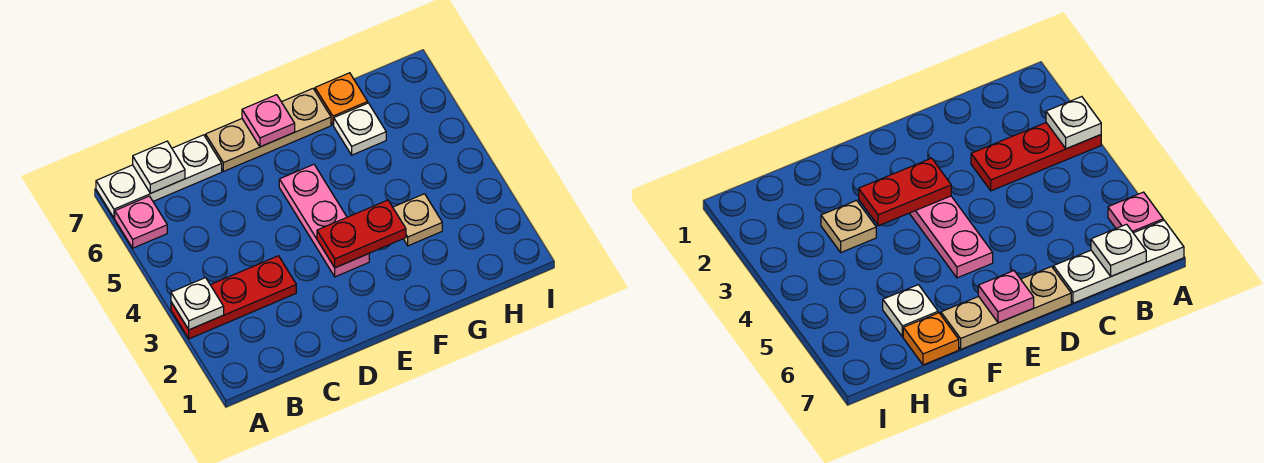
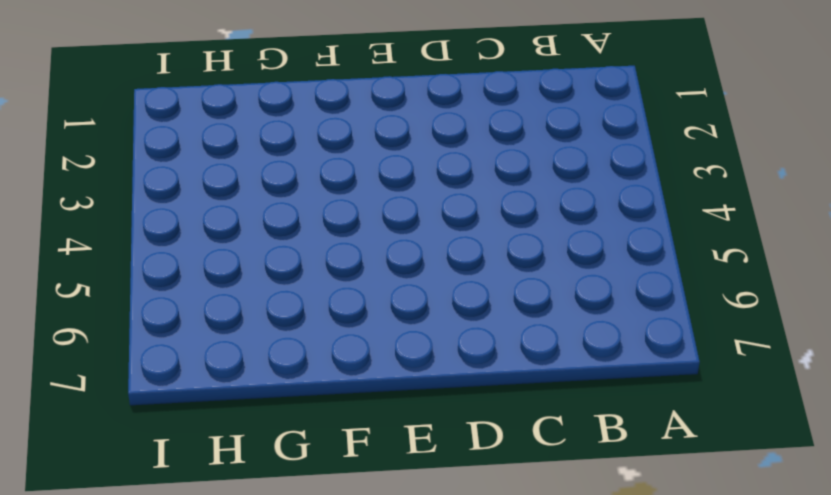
none -> red 1x3 plate [171,256,296,339]
none -> pink 1x1 plate [115,196,167,248]
none -> white 1x3 plate [96,135,222,218]

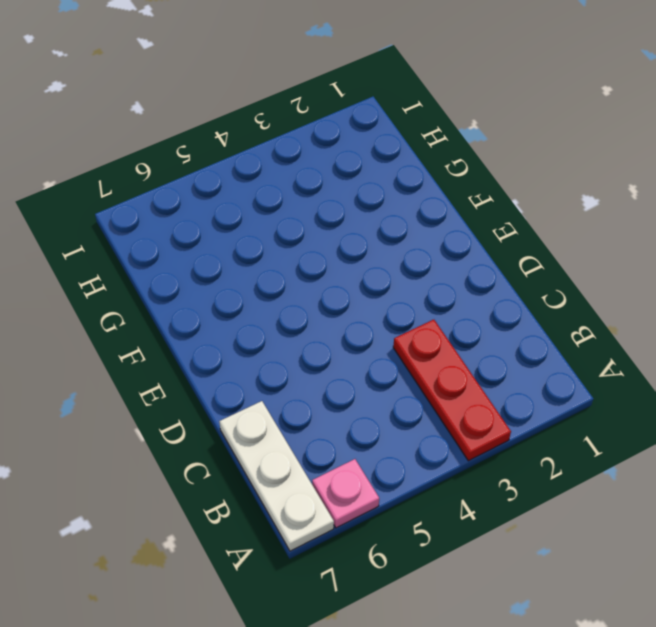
none -> tan 1x3 plate [206,89,331,171]
none -> pink 1x3 plate [279,164,369,277]
none -> tan 1x1 plate [393,194,442,246]

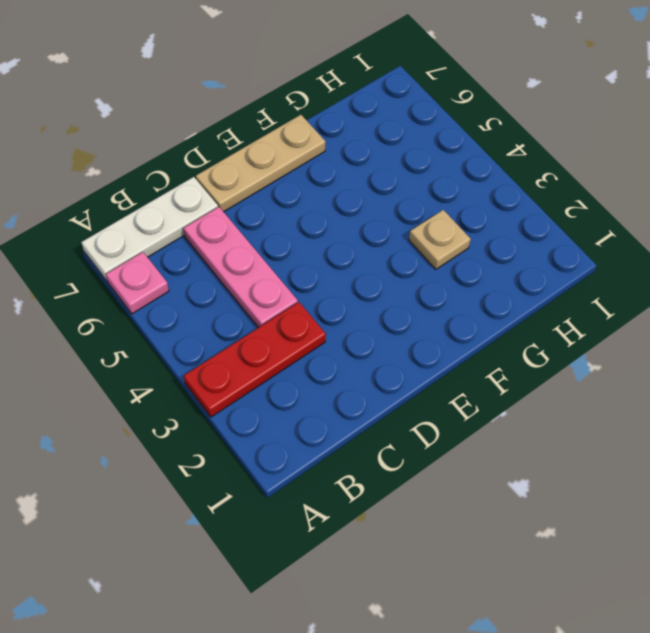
pink 1x3 plate [183,207,298,328] -> pink 1x3 plate moved to [279,164,369,277]
none -> white 1x1 plate [334,103,386,155]
none -> orange 1x1 plate [315,73,368,125]
none -> white 1x1 plate [171,278,224,330]

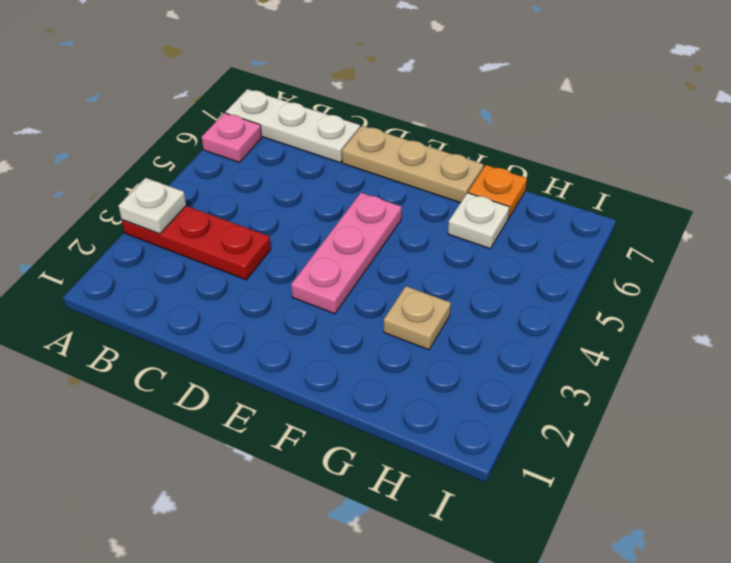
none -> white 1x1 plate [133,141,185,193]
none -> red 1x2 plate [317,200,406,268]
none -> pink 1x1 plate [242,95,295,147]

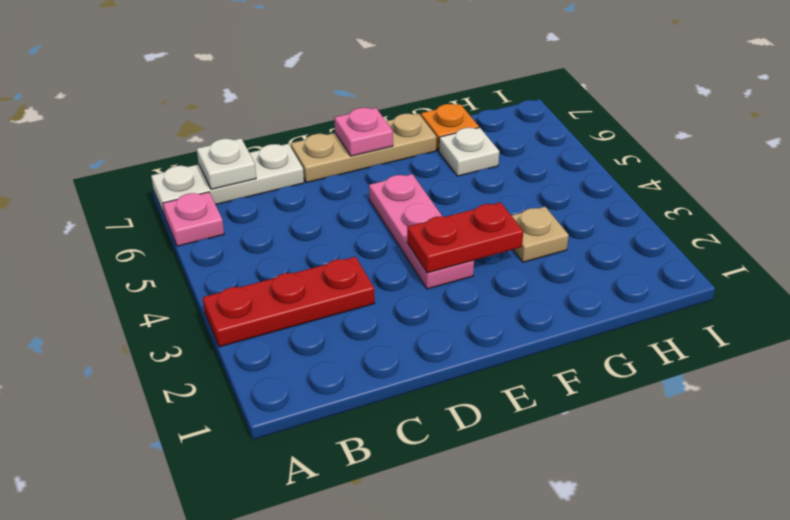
none -> white 1x1 plate [171,278,224,330]

